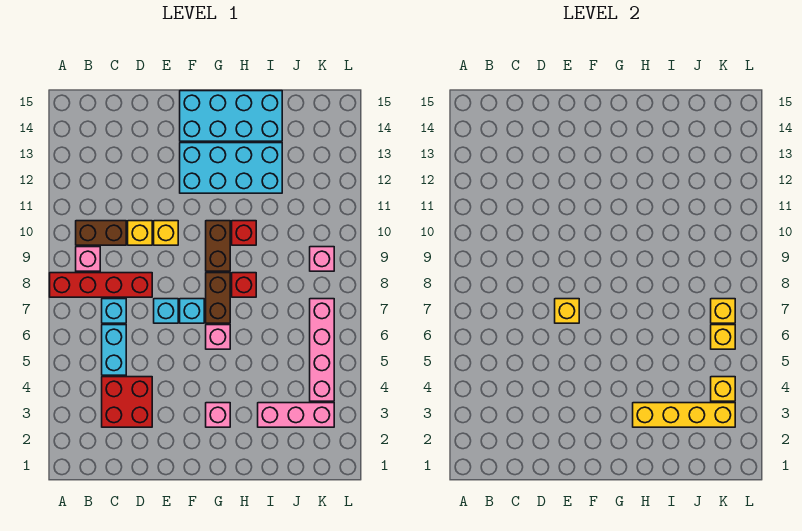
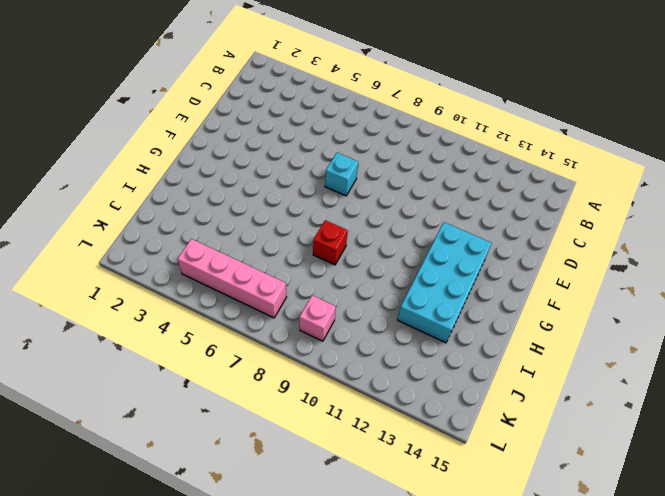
none -> red 1x4 brick [50,273,152,297]
none -> pink 1x1 brick [76,247,100,271]
none -> brown 1x2 brick [76,221,126,245]

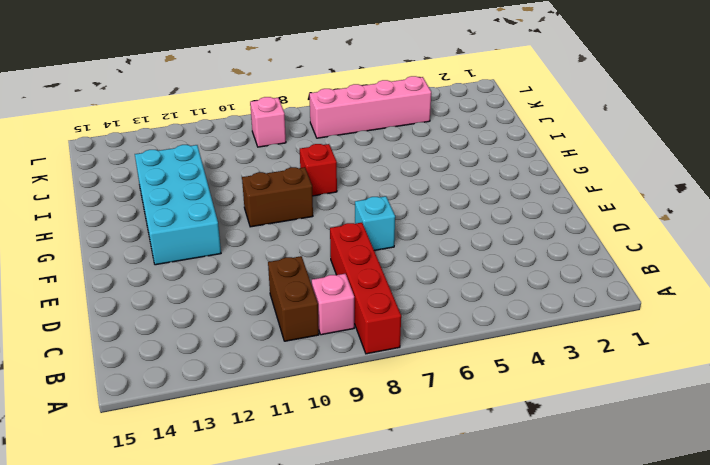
none -> red 2x2 brick [102,377,152,427]
none -> cyan 1x2 brick [102,325,126,375]
none -> cyan 1x1 brick [102,299,126,323]

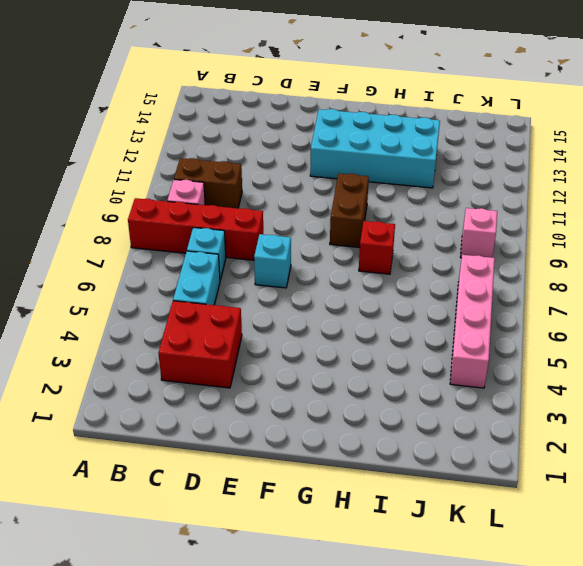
none -> yellow 1x1 brick [128,221,152,245]
none -> yellow 1x1 brick [154,221,178,245]
none -> cyan 1x1 brick [180,299,204,323]

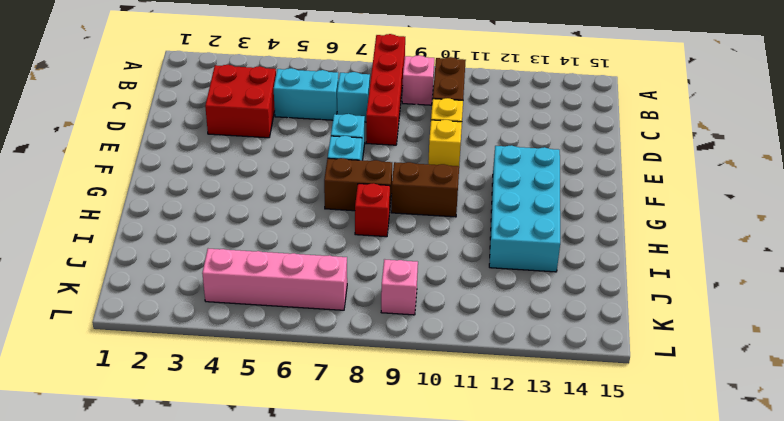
none -> cyan 2x4 brick [180,91,282,141]
none -> pink 1x1 brick [206,403,230,427]
none -> pink 1x1 brick [206,325,230,349]

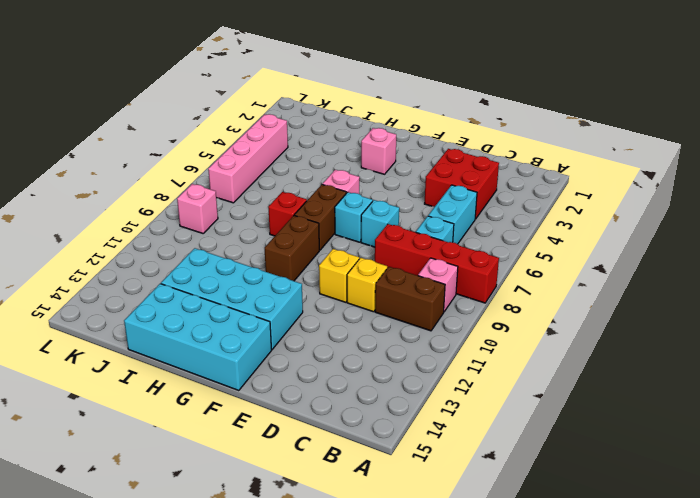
none -> red 1x1 brick [232,221,256,245]
none -> pink 1x3 brick [258,403,334,427]
none -> yellow 1x1 brick [555,299,579,323]

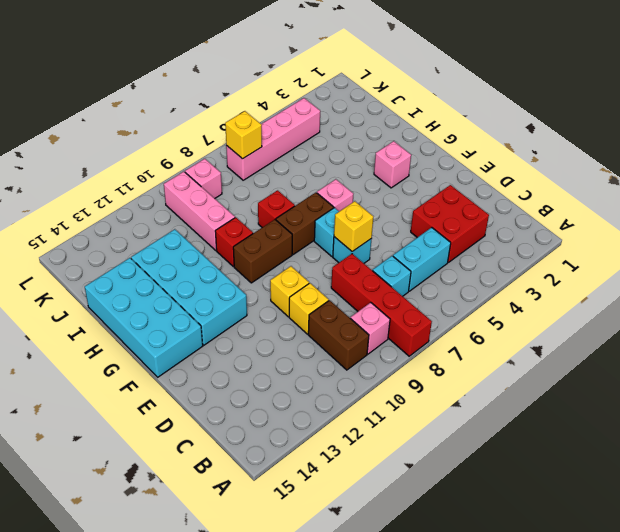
pink 1x3 brick [164,172,235,250] -> pink 1x3 brick moved to [258,403,334,427]
none -> yellow 1x4 brick [633,403,735,427]
none -> yellow 1x1 brick [711,377,735,401]
none -> yellow 1x1 brick [711,325,735,349]

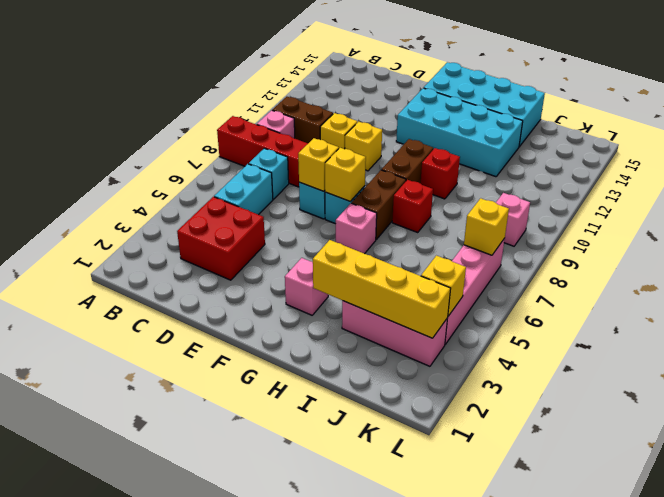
yellow 1x1 brick [325,148,366,201] -> yellow 1x1 brick moved to [711,325,735,349]

